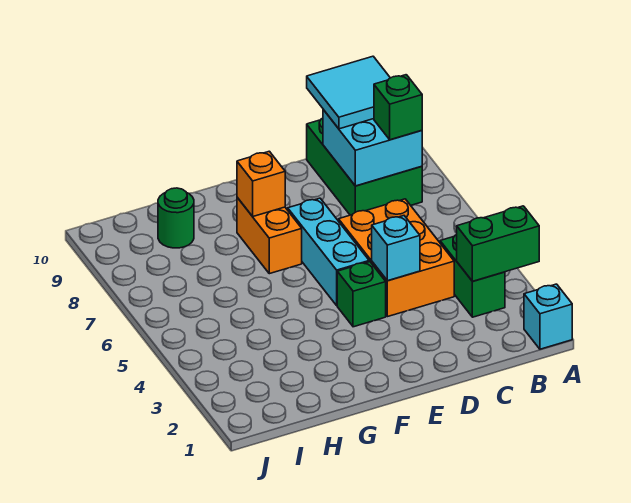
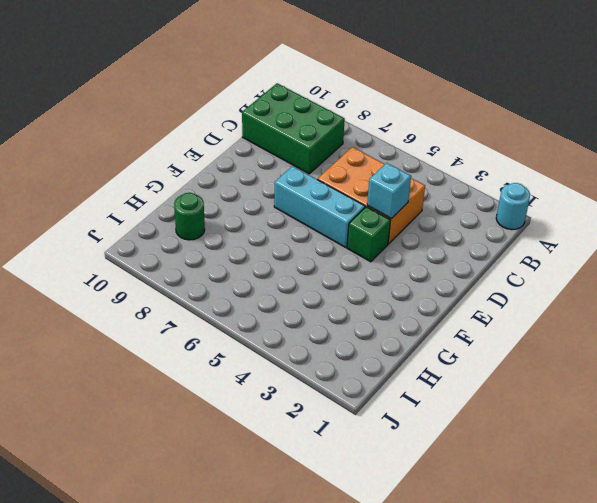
cyan 1x1 round brick [496,183,530,230] -> cyan 1x1 brick [524,284,572,349]
none -> green 1x2 brick [440,235,505,317]
none -> orange 1x2 brick [237,197,302,274]
none -> green 1x2 brick [457,206,539,281]

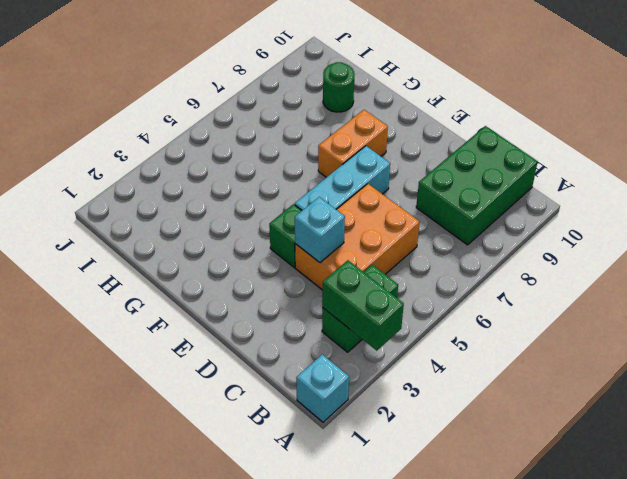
none -> cyan 2x2 brick [323,110,422,186]
none -> orange 1x1 brick [237,151,285,216]
none -> green 1x1 brick [374,75,422,140]

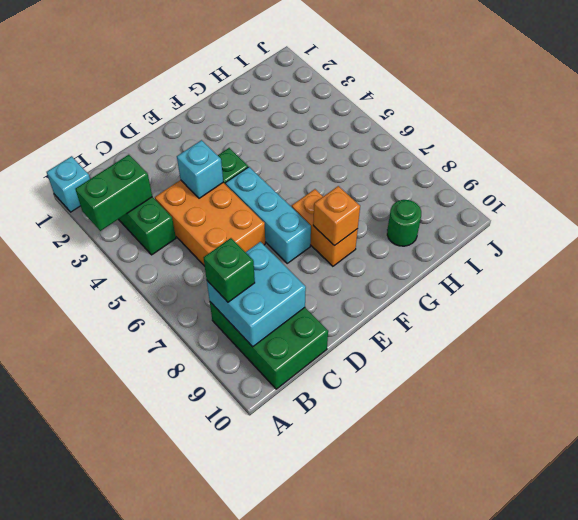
none -> cyan 2x2 tile [307,56,390,129]

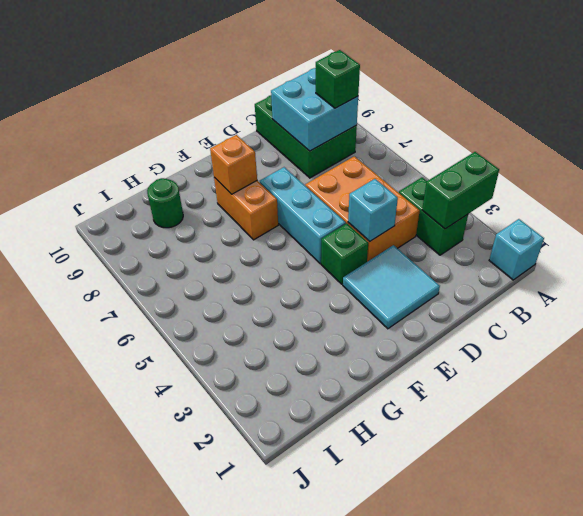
cyan 2x2 tile [343,245,440,329] -> cyan 2x2 tile moved to [307,56,390,129]

